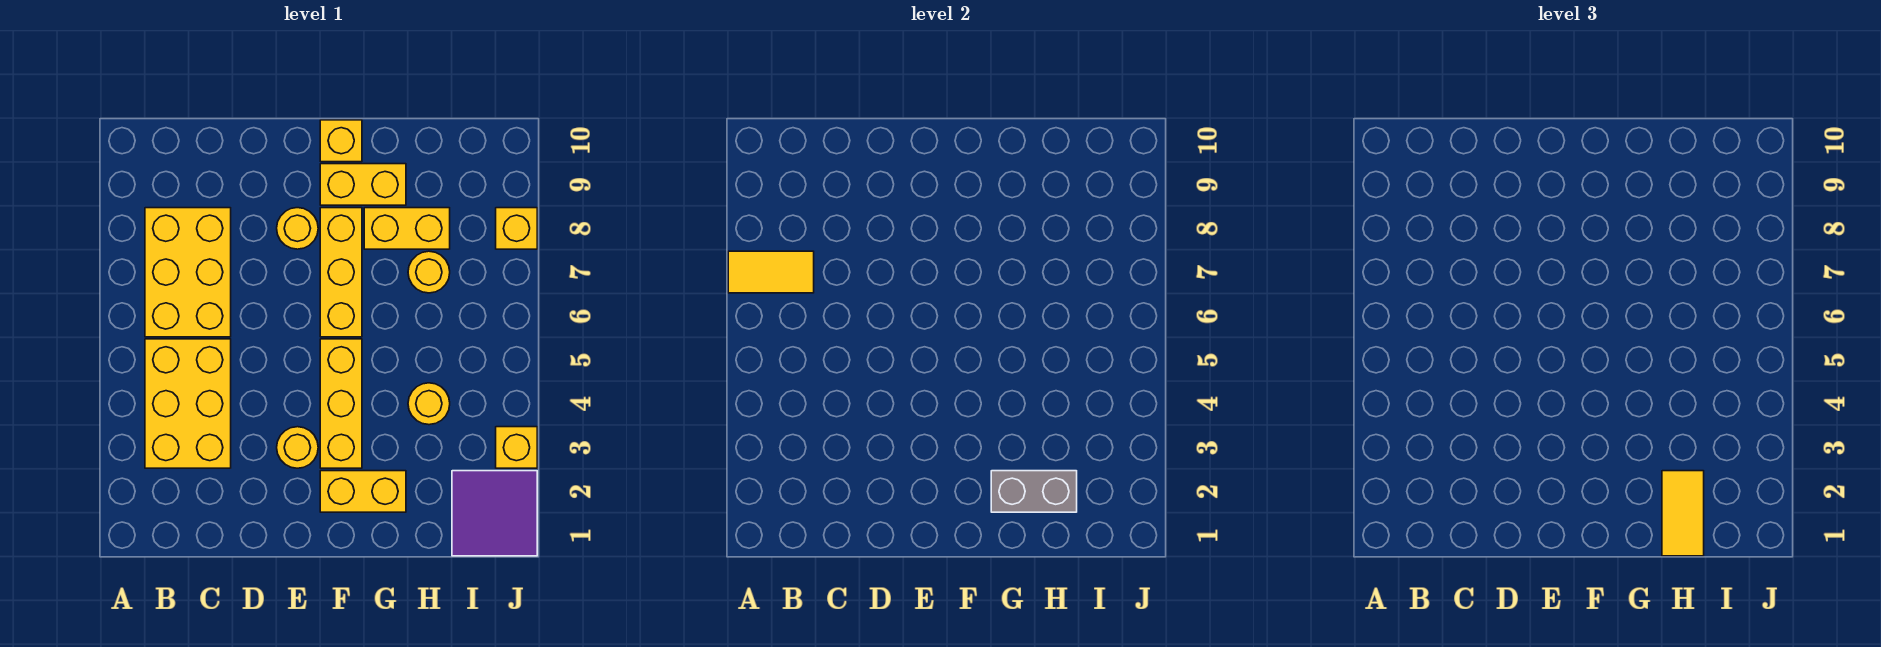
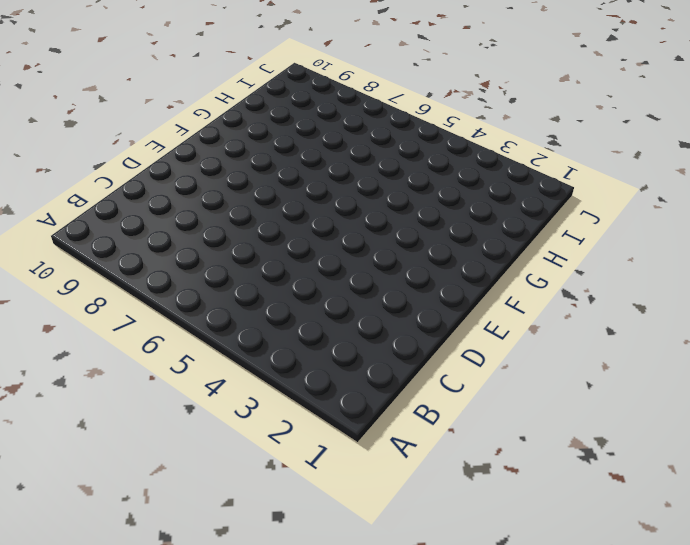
none -> yellow 2x3 brick [145,339,231,468]
none -> yellow 2x3 brick [145,208,231,337]
none -> yellow 1x1 round brick [277,427,318,468]

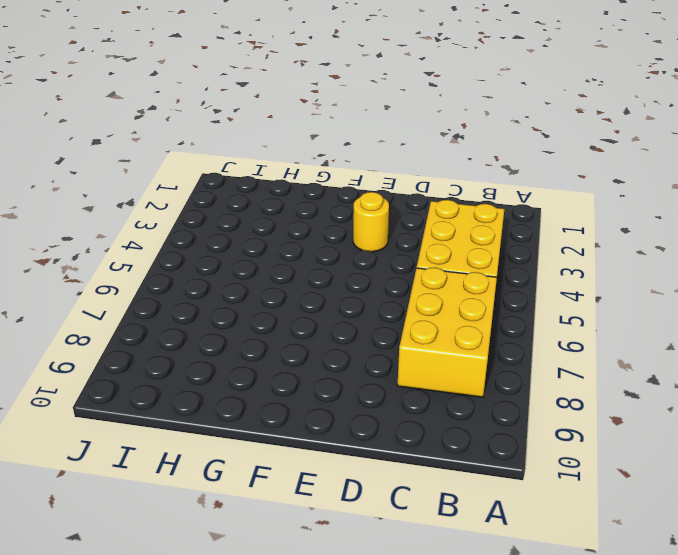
none -> yellow 1x1 round brick [277,208,318,249]
none -> yellow 1x2 brick [320,471,406,512]
none -> yellow 1x3 brick [320,339,362,468]

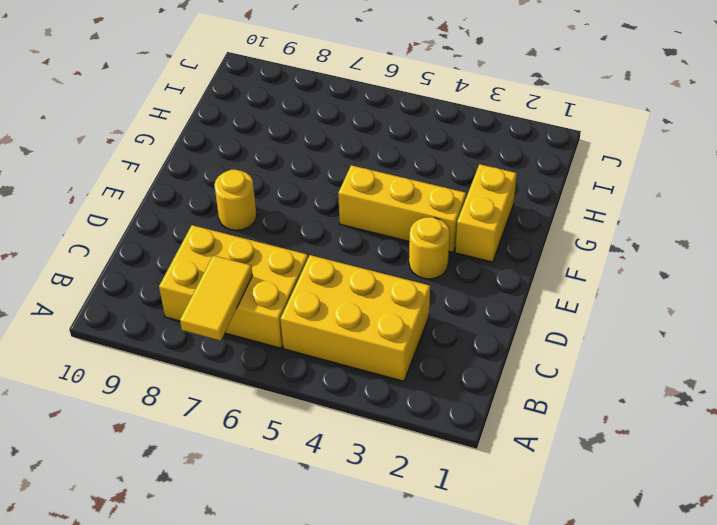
none -> yellow 1x3 brick [320,208,362,337]
none -> yellow 1x2 brick [320,164,406,205]
none -> yellow 1x1 brick [320,120,362,162]

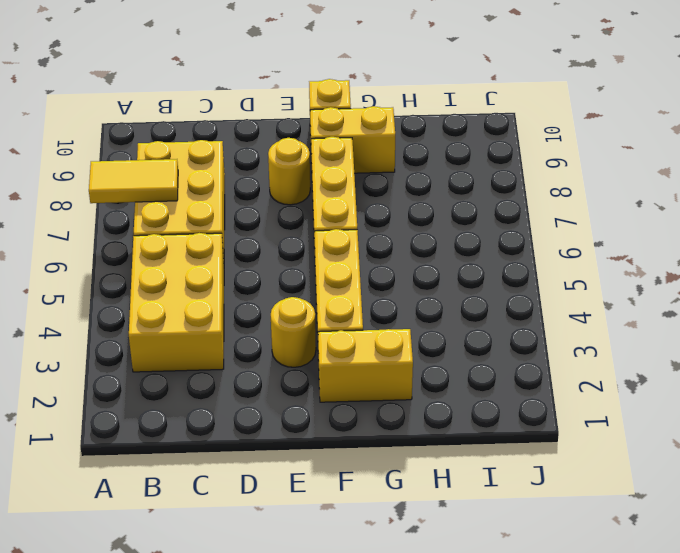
none -> yellow 1x2 brick [364,208,450,249]
none -> yellow 1x1 round brick [408,383,450,425]
none -> yellow 1x1 round brick [408,251,450,293]

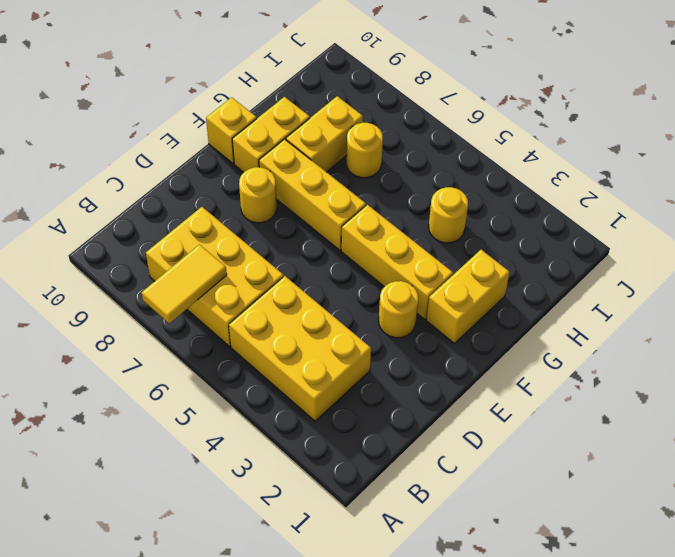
none -> purple 2x2 tile [452,471,537,556]
none -> yellow 1x1 brick [496,427,537,468]
none -> yellow 1x1 brick [496,208,537,249]

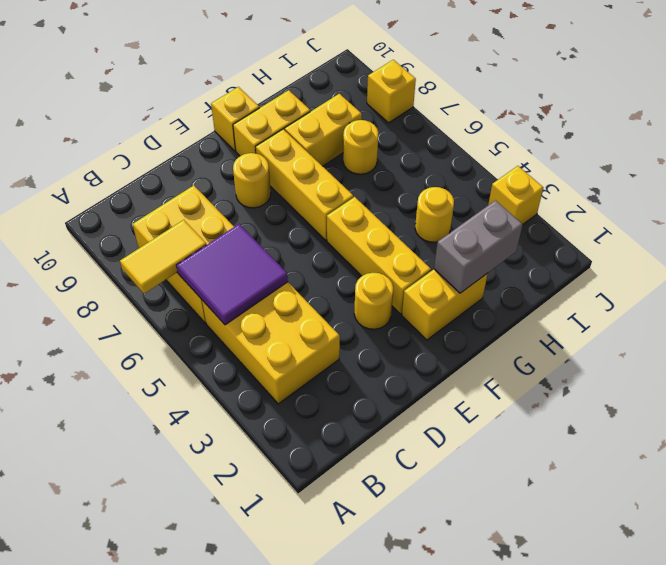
purple 2x2 tile [176,224,288,325] -> purple 2x2 tile moved to [452,471,537,556]
none -> yellow 1x2 tile [1662,471,1704,556]

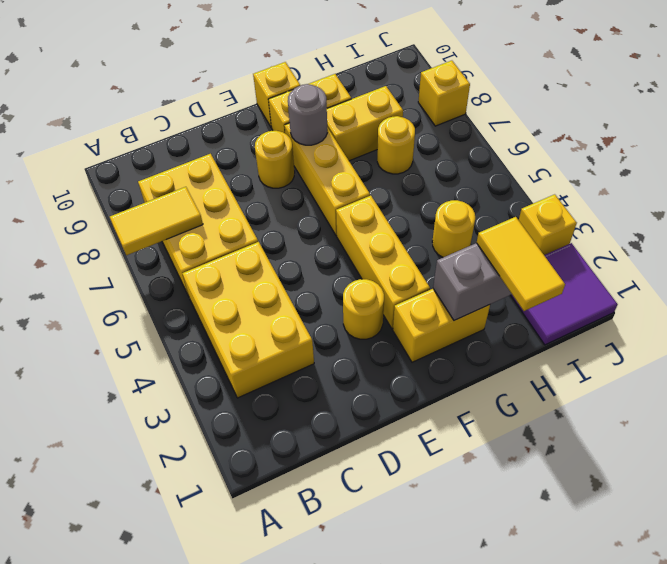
grey 1x1 round brick [288,84,327,145] -> none

